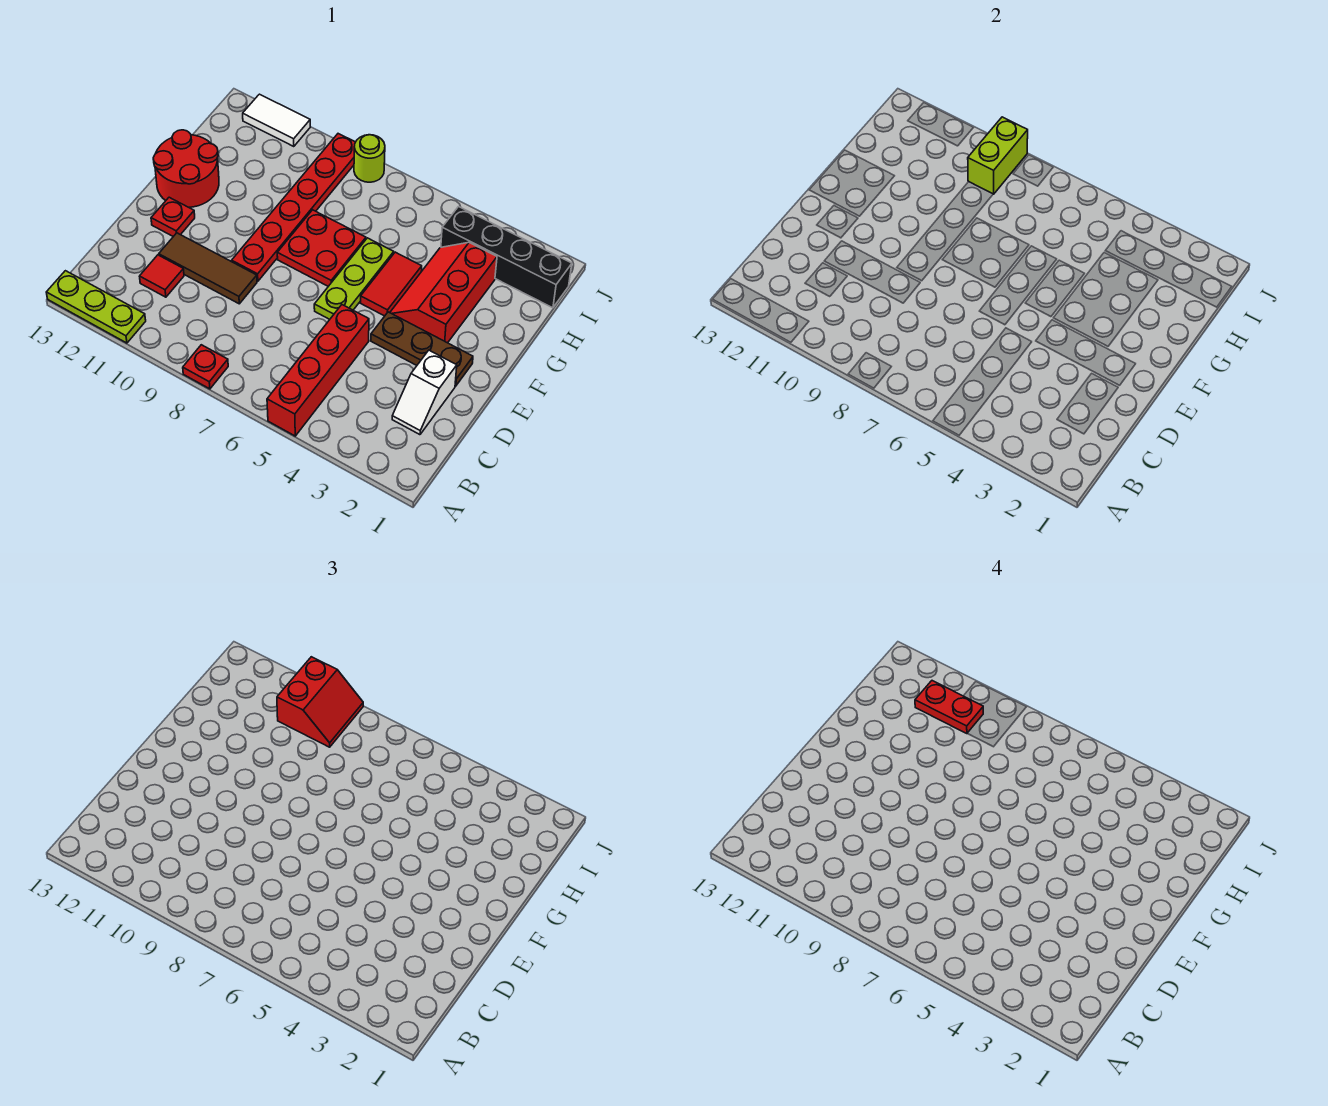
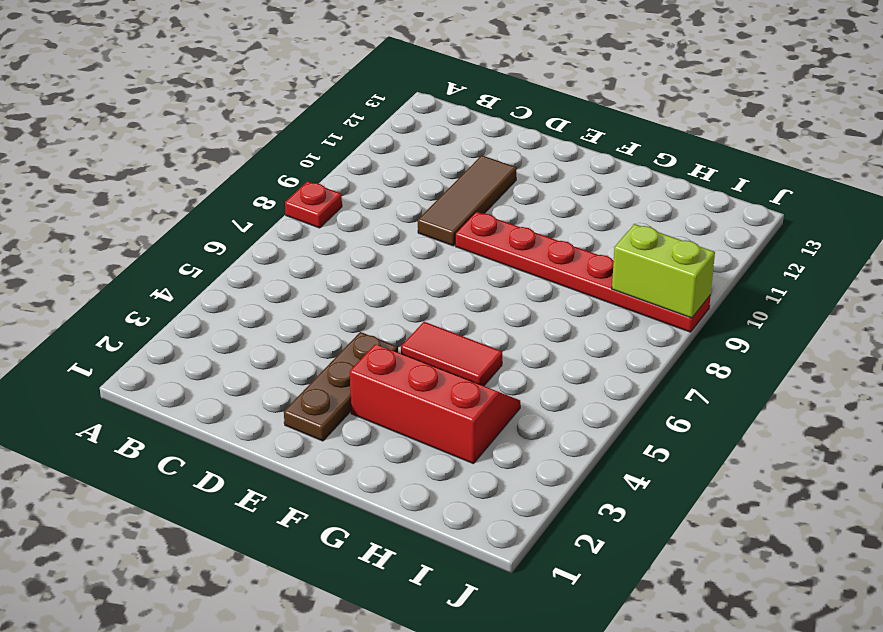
none -> red 1x4 brick [267,305,369,436]
none -> lime 1x3 plate [46,271,146,343]
none -> white 1x2 slope [392,350,457,435]

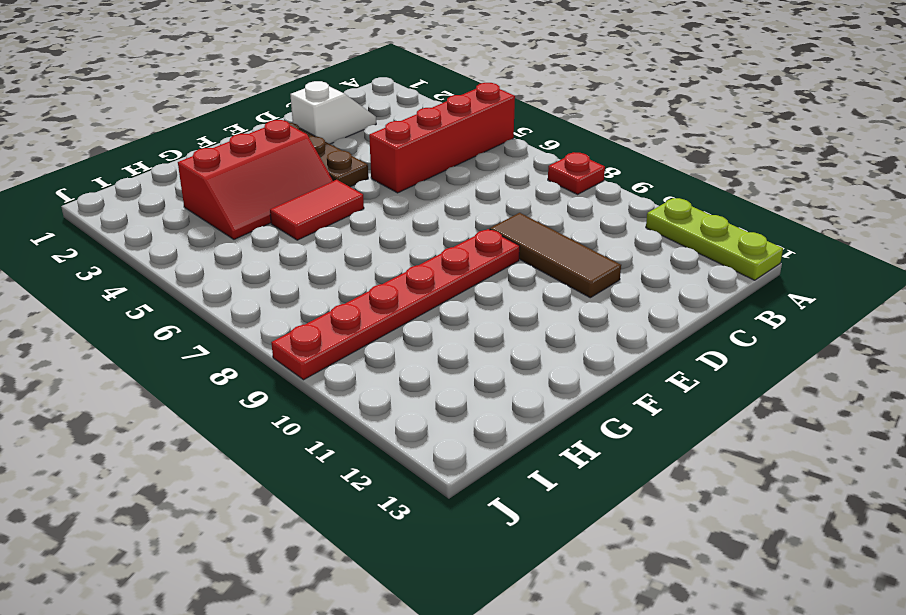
none -> red 1x1 tile [139,255,184,297]
none -> lime 1x3 plate [314,238,394,319]
none -> red 1x1 plate [151,197,195,237]

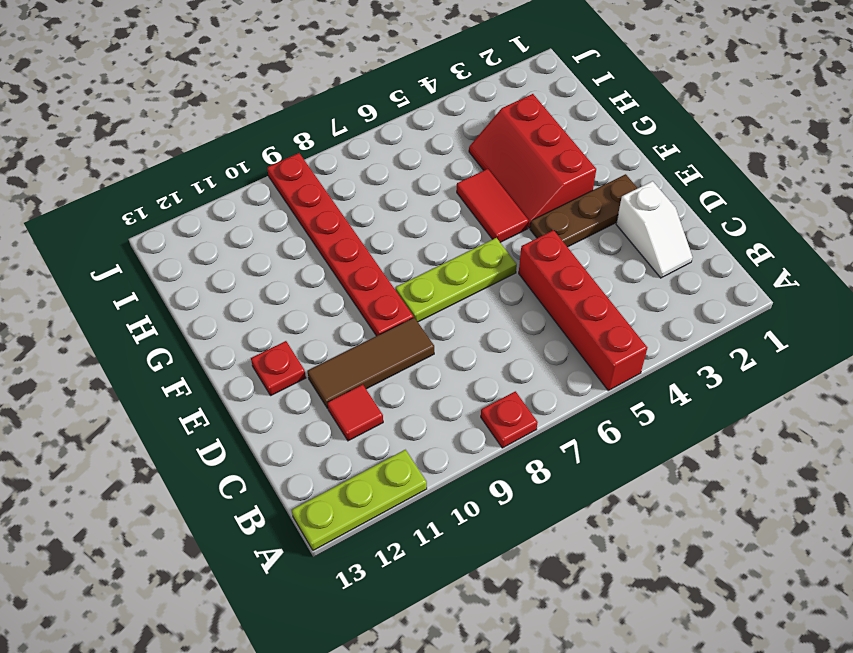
lime 1x3 plate [396,238,517,322] -> lime 1x3 plate turned to [314,238,394,319]
none -> red 2x2 plate [277,210,366,286]
none -> red 2x2 round brick [153,130,219,207]
none -> black 1x4 brick [441,207,572,308]

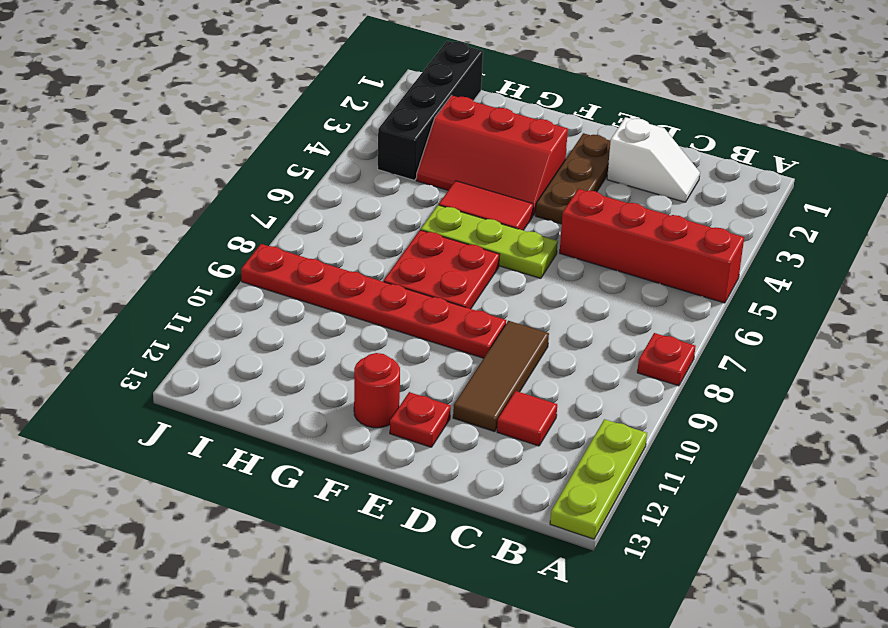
red 1x1 round brick [354,353,400,428] -> red 2x2 round brick [153,130,219,207]
none -> lime 1x1 round brick [354,135,385,182]
none -> white 1x2 tile [243,94,310,147]
none -> lime 1x2 brick [968,117,1028,194]

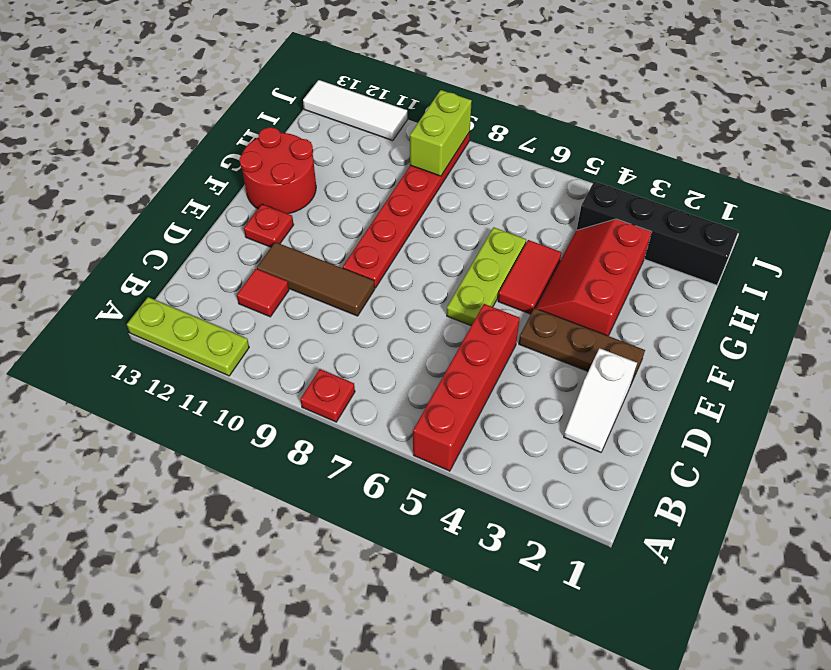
white 1x3 tile [303,80,407,141] -> white 1x2 tile [243,94,310,147]
none -> red 2x2 plate [277,210,366,286]
none -> lime 1x1 round brick [354,135,385,182]
none -> red 2x2 slope [277,657,363,747]

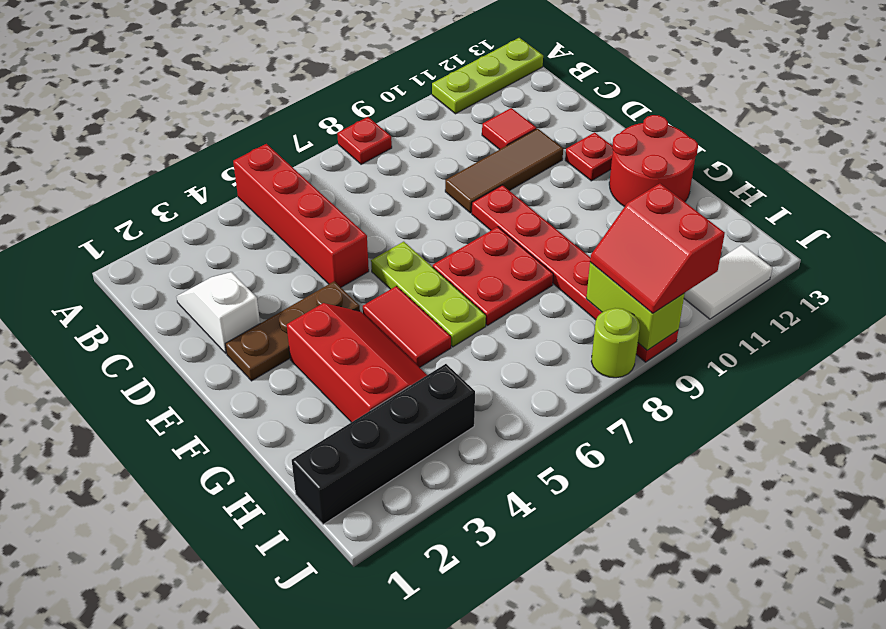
none -> red 1x2 plate [915,681,983,734]

